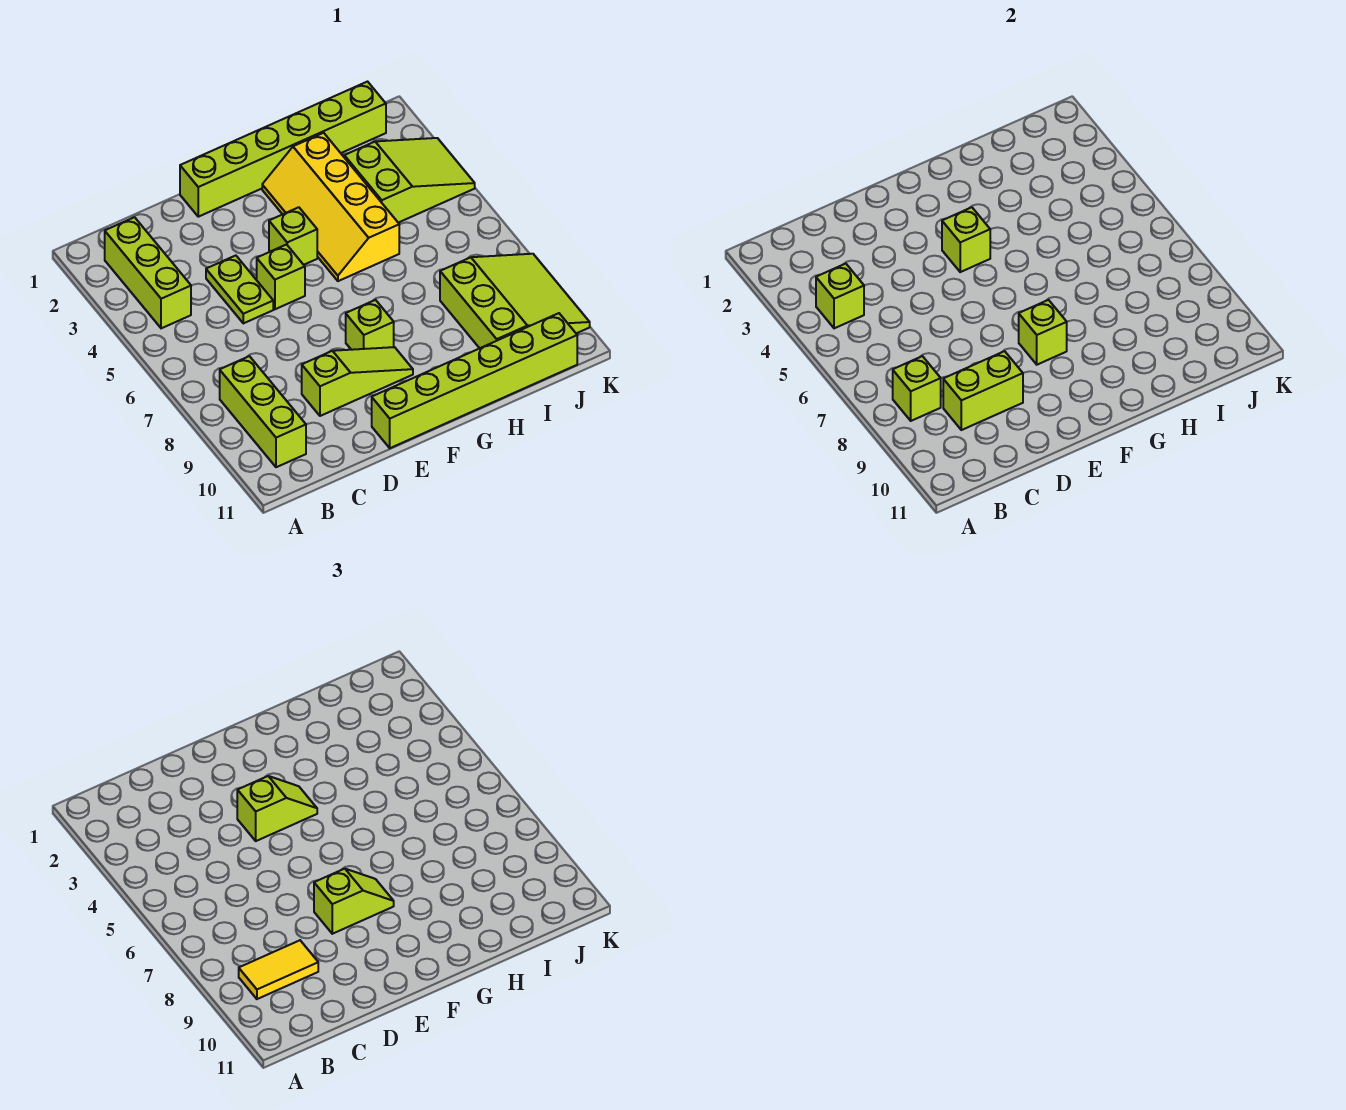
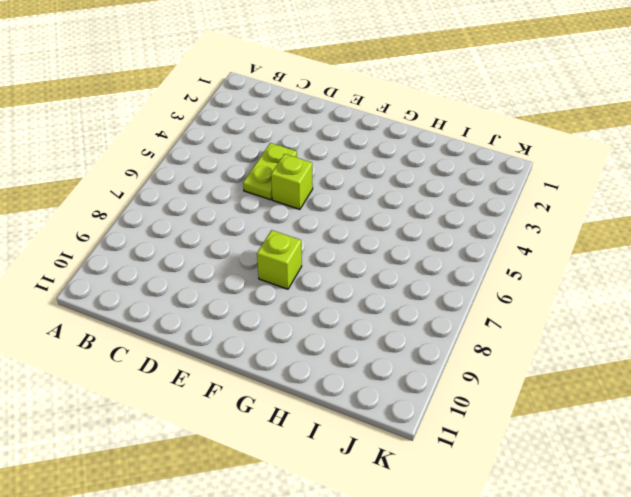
none -> lime 1x3 brick [105,217,191,328]
none -> lime 1x3 brick [220,356,306,467]
none -> lime 1x3 slope [302,347,413,416]

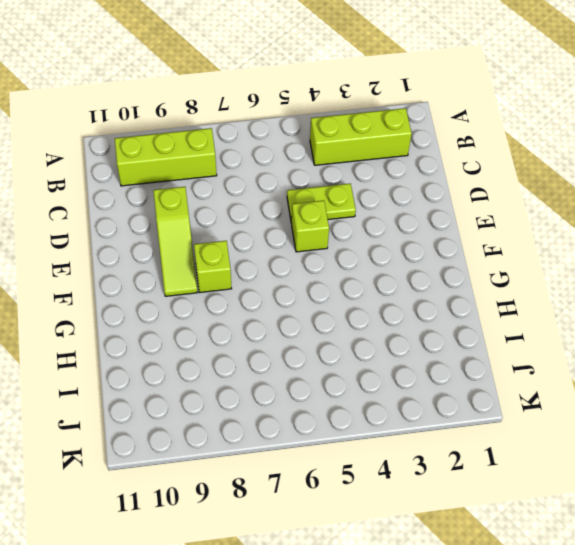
none -> lime 1x6 brick [180,82,386,217]
none -> lime 1x6 brick [372,313,577,448]
none -> lime 1x1 brick [269,207,317,265]

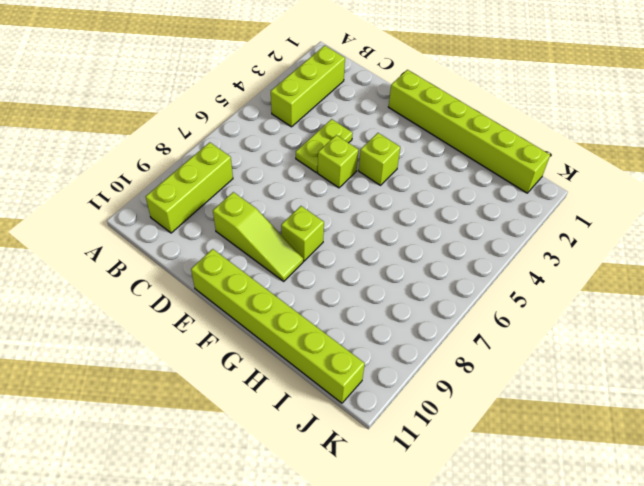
none -> yellow 2x4 slope [262,133,399,281]
none -> lime 2x3 slope [344,138,475,223]
none -> lime 3x3 slope [440,254,590,348]

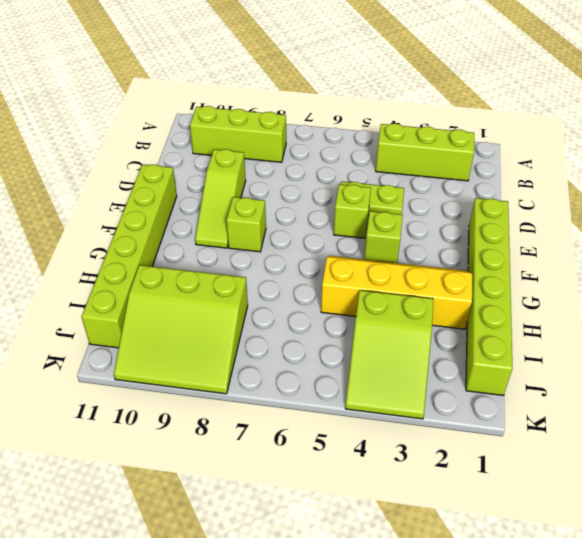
none -> lime 1x1 brick [816,264,864,328]
none -> lime 1x1 brick [893,356,941,421]
none -> lime 1x2 brick [943,351,1023,430]

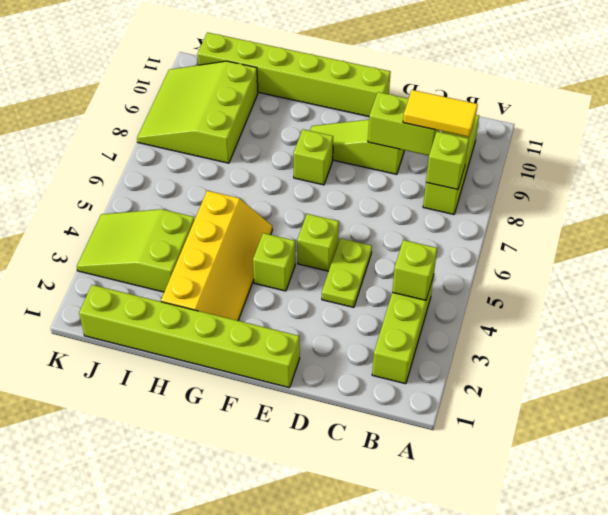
none -> lime 1x1 brick [942,207,990,272]
none -> lime 1x1 brick [1019,300,1067,365]
none -> lime 1x2 slope [237,776,317,841]

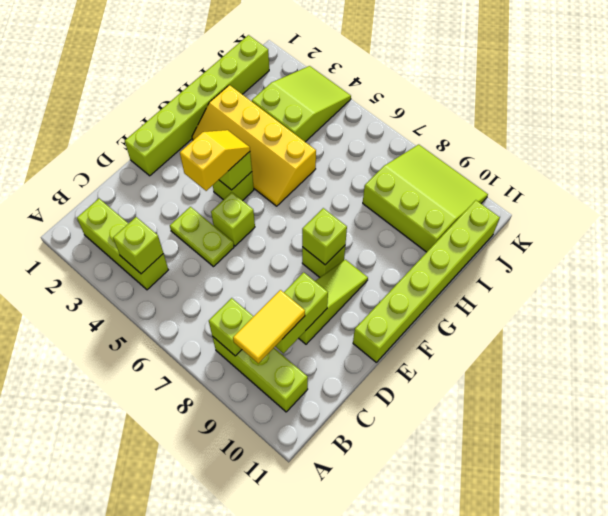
yellow 1x2 slope [180,130,250,191] -> lime 1x2 slope [237,776,317,841]
none -> lime 1x2 slope [314,869,394,934]

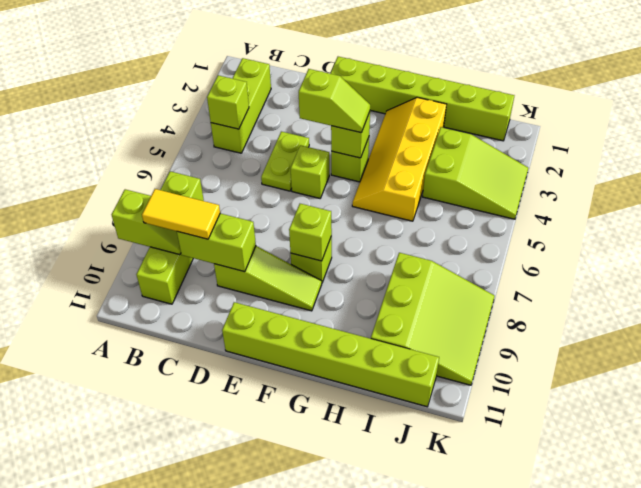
lime 1x2 slope [112,189,181,255] -> lime 1x2 slope moved to [314,869,394,934]

